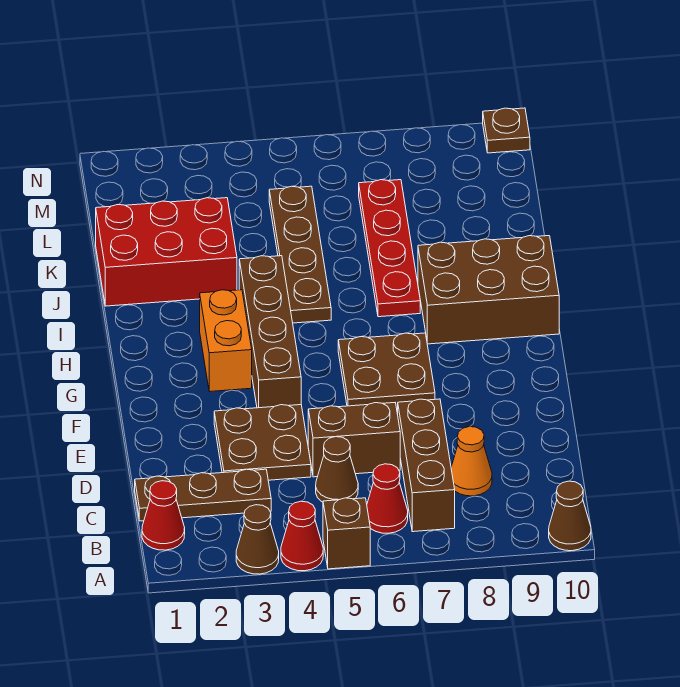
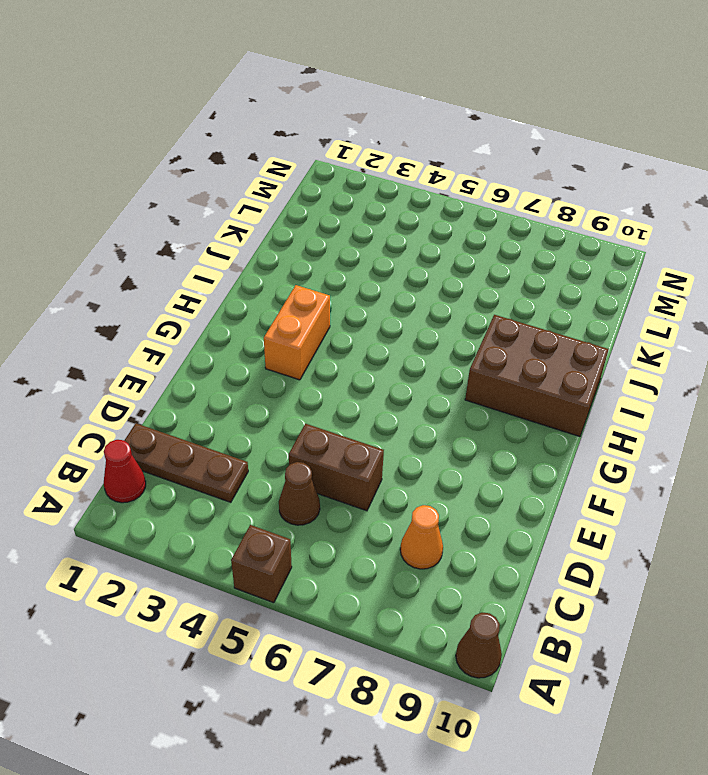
none -> brown 1x1 cone [236,505,279,574]
none -> red 1x1 cone [281,501,323,571]
none -> red 1x1 cone [367,464,408,533]

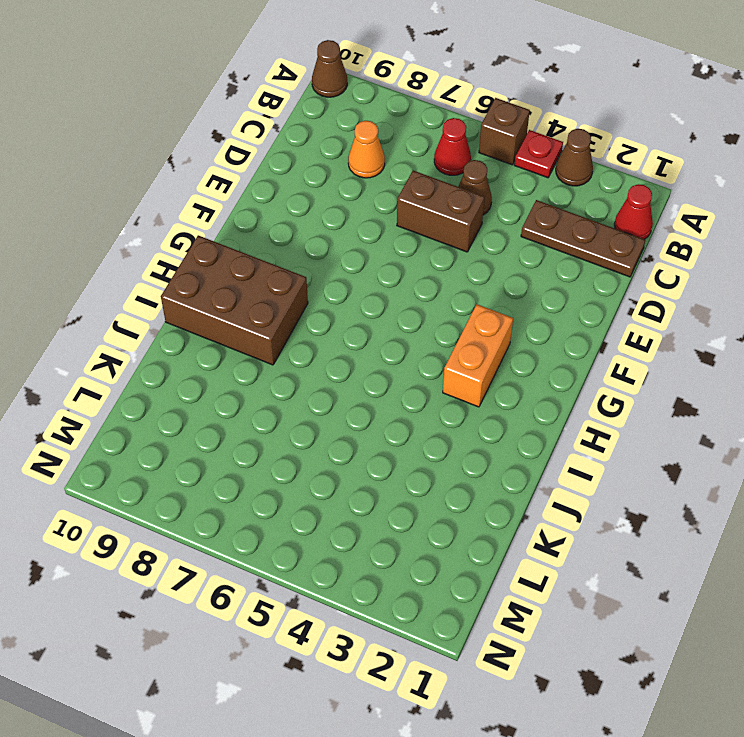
red 1x1 plate [514,130,563,178] -> red 1x1 cone [281,501,323,571]
none -> brown 1x3 brick [398,399,455,532]
none -> brown 2x2 plate [214,405,311,480]
none -> brown 1x4 brick [239,256,301,408]

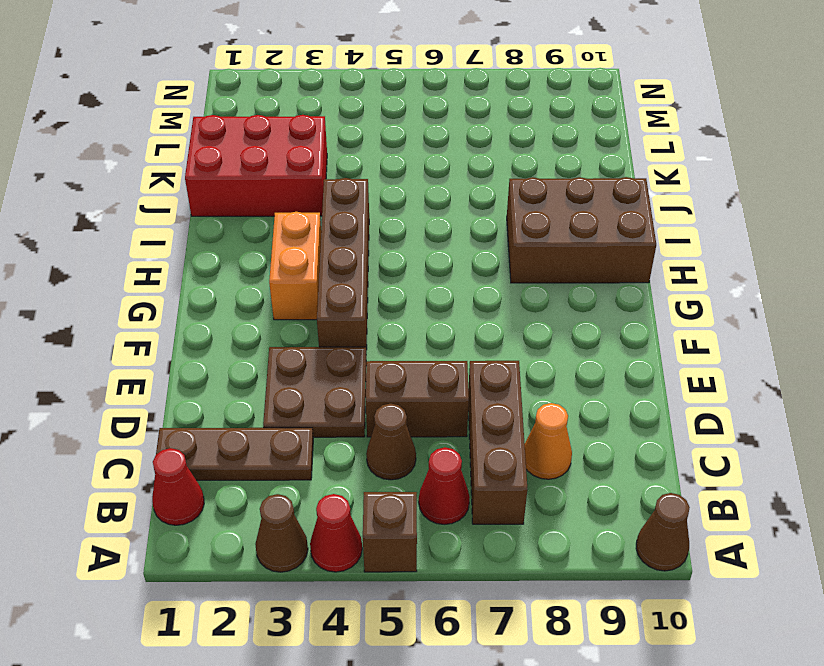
none -> brown 2x2 plate [338,333,435,408]
none -> brown 1x4 plate [269,186,331,323]
none -> red 1x4 plate [359,180,420,317]

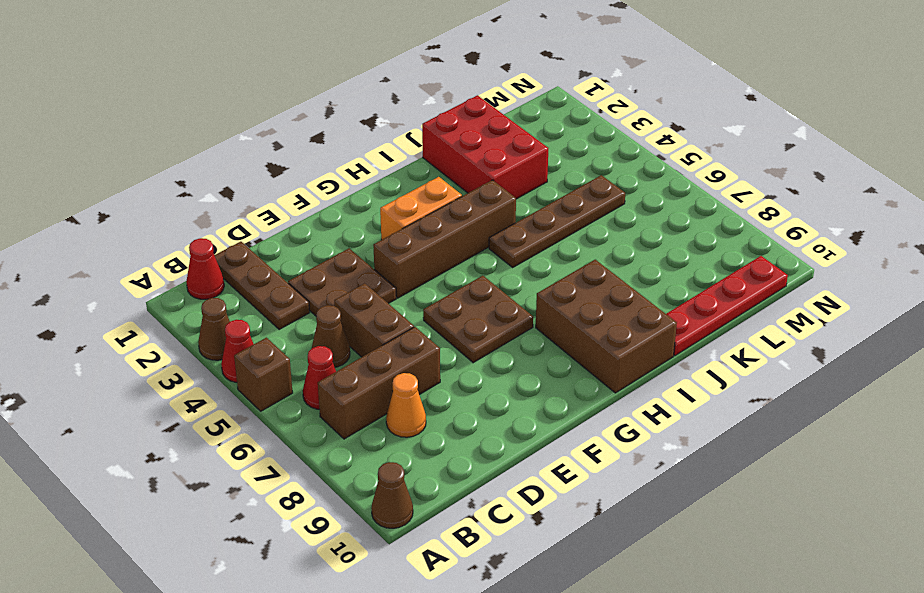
red 1x4 plate [667,256,788,356] -> red 1x4 plate moved to [359,180,420,317]
none -> brown 1x1 plate [483,108,530,153]

